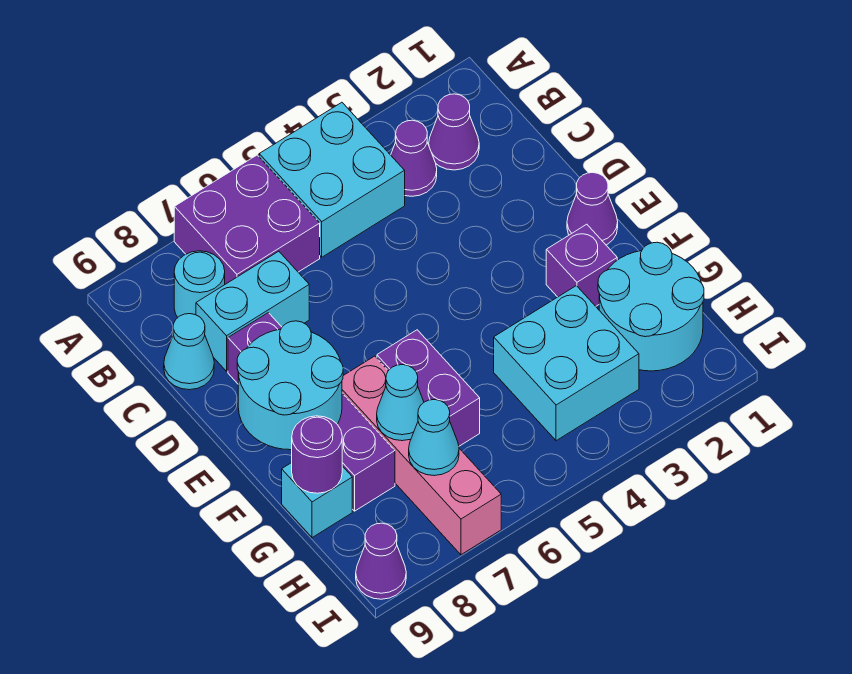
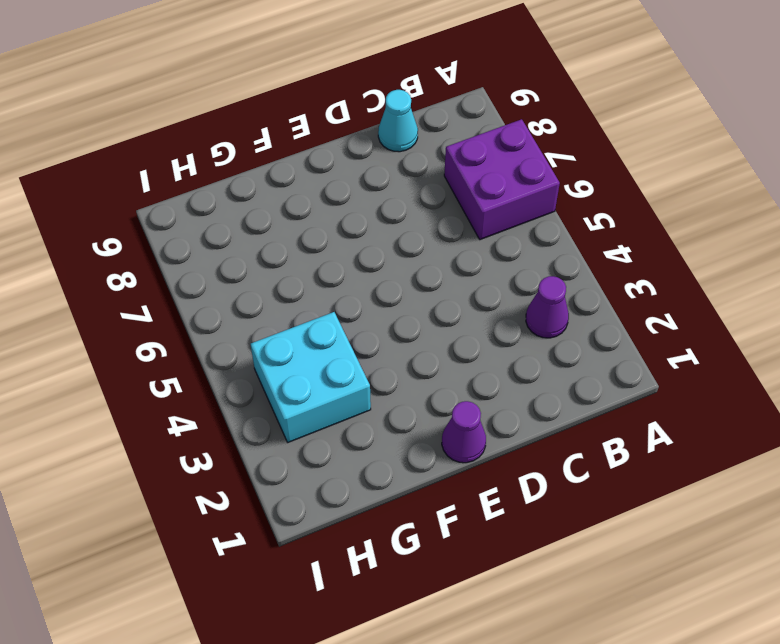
none -> cyan 2x2 brick [259,102,405,257]
none -> purple 1x1 cone [429,94,479,170]
none -> cyan 1x1 round brick [174,251,225,317]

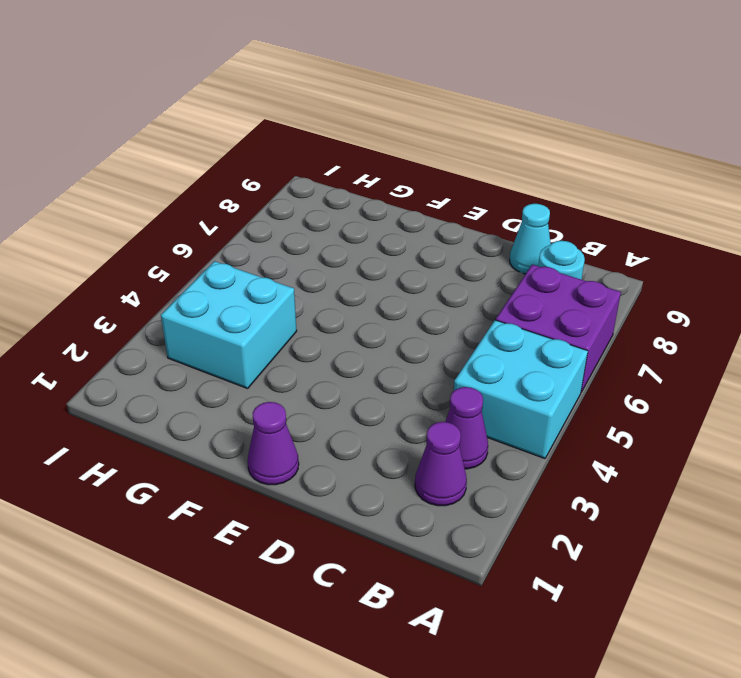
none -> cyan 1x2 brick [196,251,309,371]
none -> purple 1x4 brick [228,313,395,511]
none -> purple 1x1 brick [546,224,617,306]

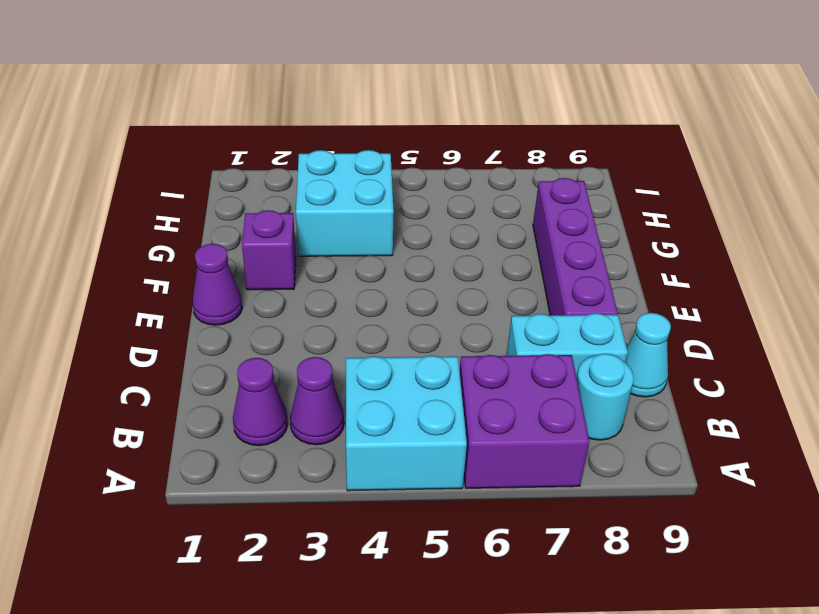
none -> purple 1x2 brick [377,330,480,446]
none -> pink 1x4 brick [342,356,501,555]
none -> cyan 2x2 round brick [598,242,704,371]

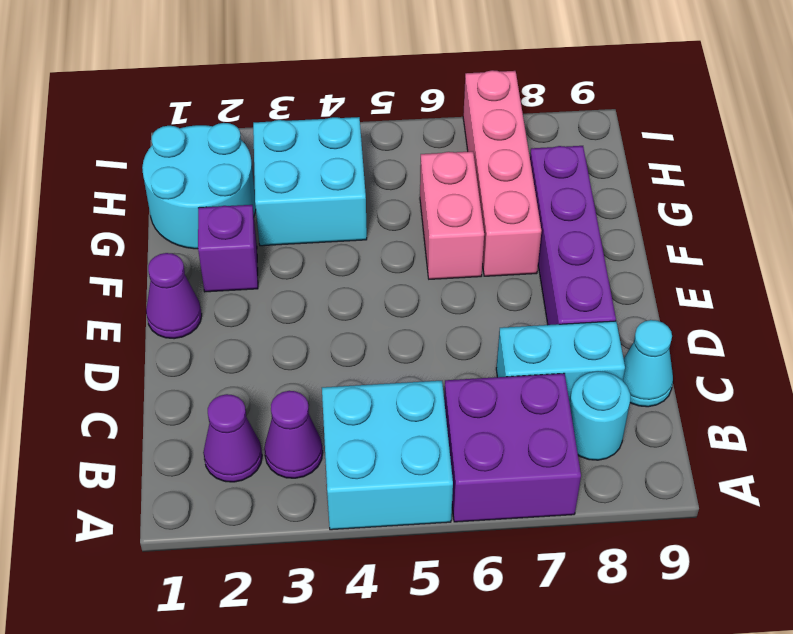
pink 1x2 brick [420,151,484,279] -> purple 1x2 brick [377,330,480,446]
none -> cyan 1x1 brick [282,463,352,538]
none -> purple 1x1 cone [356,523,406,599]
none -> cyan 2x2 round brick [237,321,343,450]

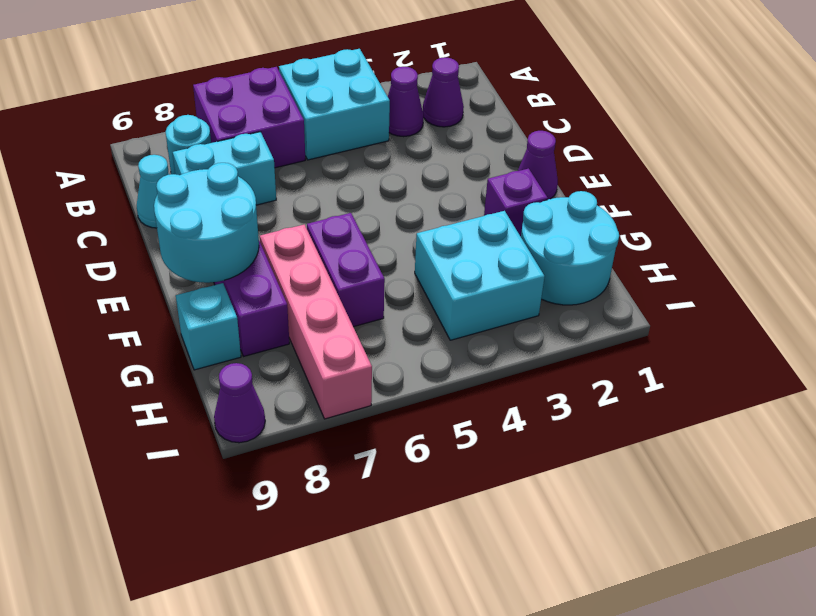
none -> cyan 1x1 cone [377,365,424,441]
none -> purple 1x1 round brick [292,416,342,493]
none -> cyan 1x1 cone [409,400,459,476]

